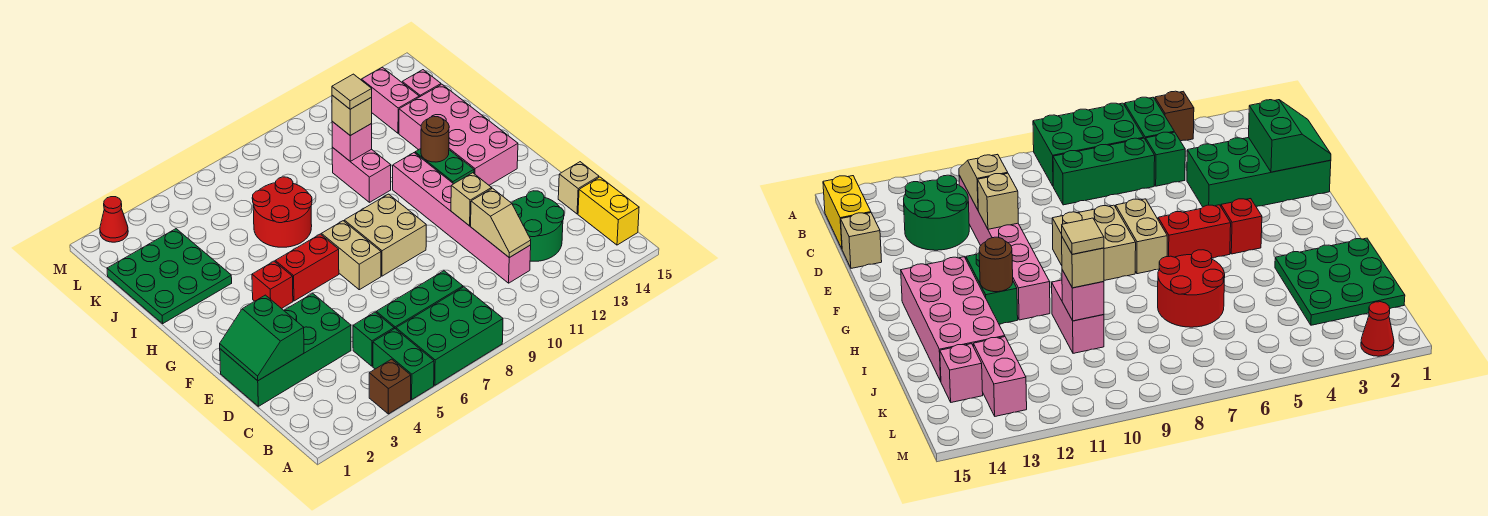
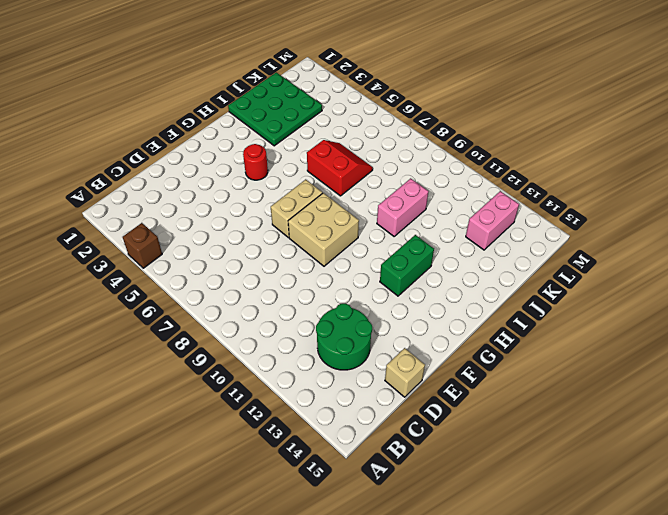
red 1x1 round brick [243,144,268,180] -> red 1x1 brick [252,261,293,309]
red 2x2 slope [307,140,373,196] -> red 2x2 round brick [252,177,312,247]
none -> green 1x2 brick [373,329,434,399]
none -> green 2x3 brick [396,287,503,385]
none -> yellow 1x2 brick [578,177,639,245]

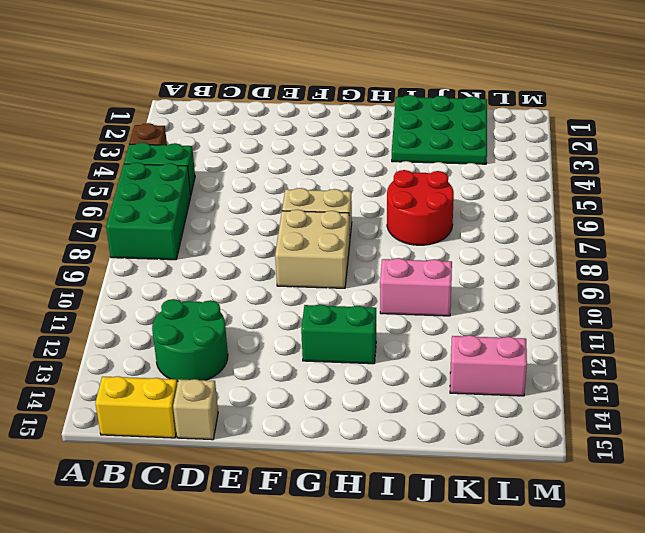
none -> green 1x1 brick [353,312,394,366]
none -> green 1x3 brick [376,271,463,329]
none -> pink 1x6 brick [393,153,531,283]

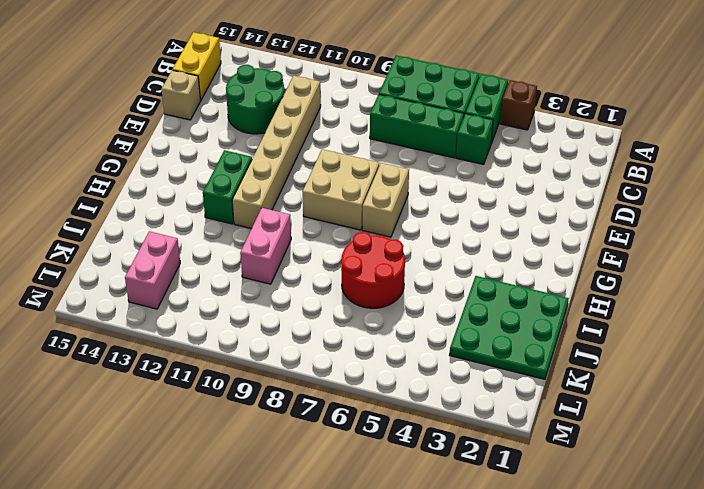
tan 1x6 brick [232,76,321,229] -> pink 1x6 brick [393,153,531,283]
none -> green 2x4 brick [220,293,351,406]
none -> red 1x1 brick [252,261,293,309]
none -> red 1x2 brick [275,234,339,301]

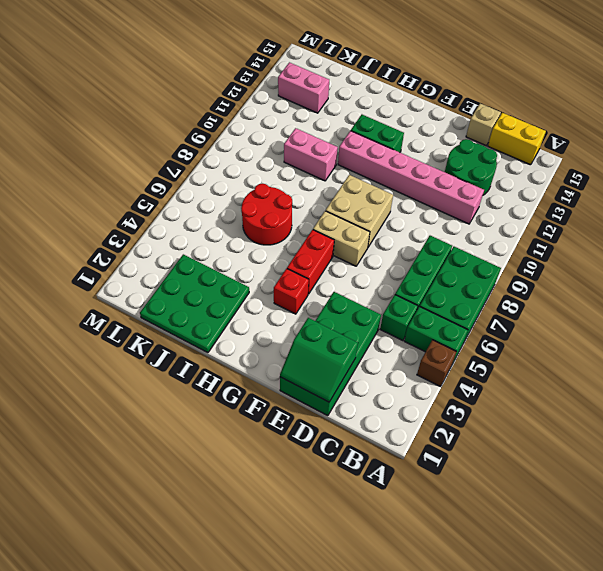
none -> pink 2x4 brick [399,84,518,185]
none -> pink 1x1 brick [402,70,441,97]
none -> red 1x1 cone [100,197,128,242]

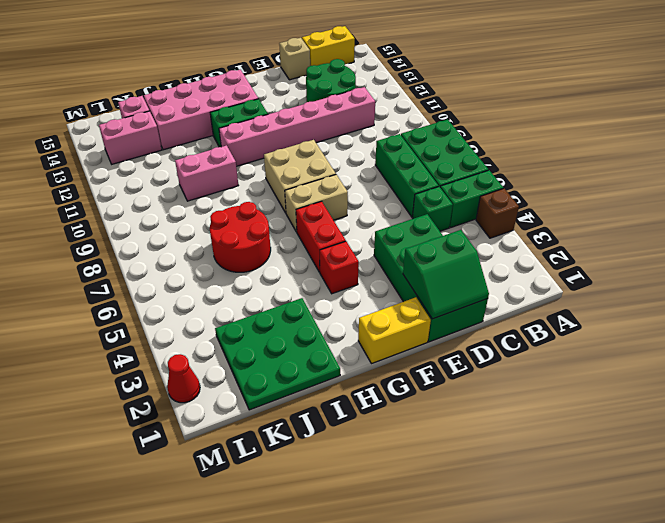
yellow 1x2 brick [358,297,431,364] -> none
none -> tan 1x2 slope [471,188,531,258]
none -> tan 1x1 brick [451,173,492,226]
none -> brown 1x1 round brick [421,116,449,162]

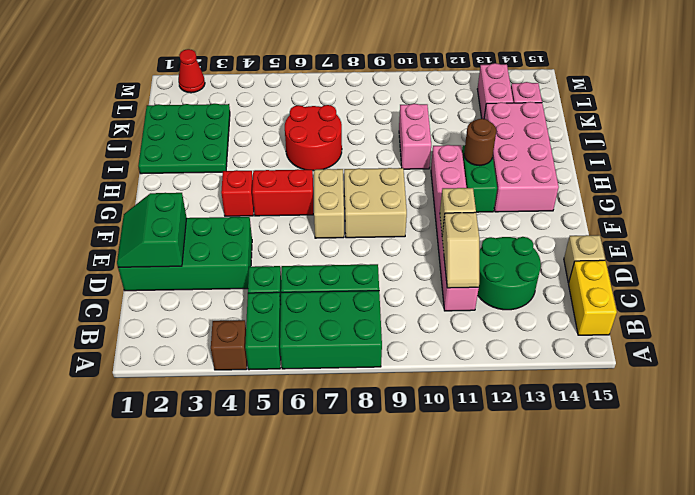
none -> pink 1x1 brick [332,122,372,161]
none -> tan 1x1 brick [332,95,372,135]
none -> tan 1x1 tile [332,74,372,109]

